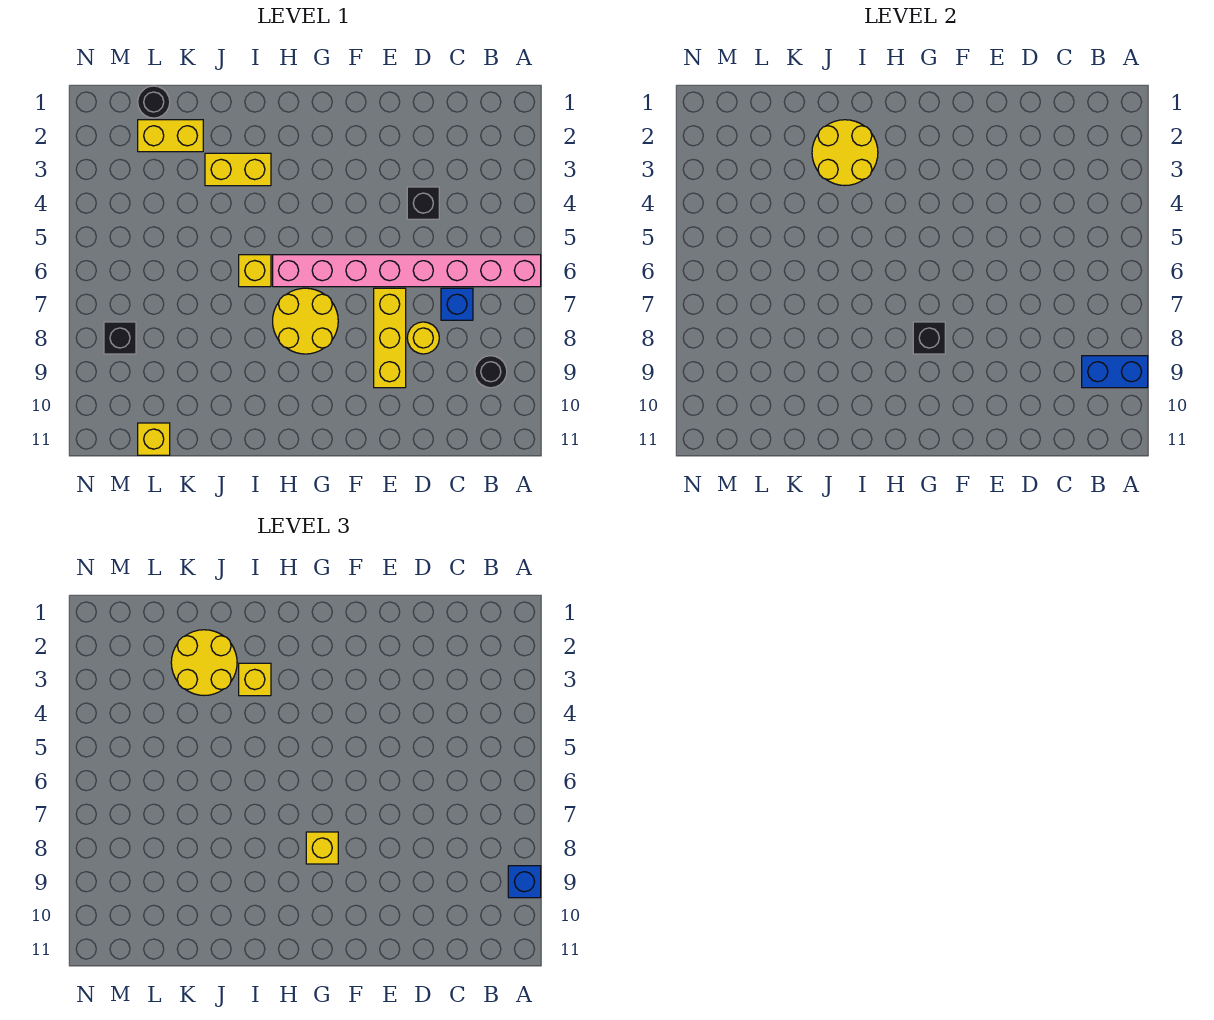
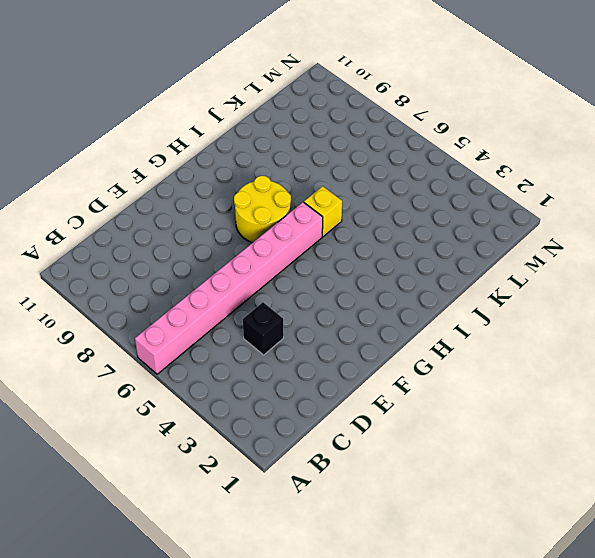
none -> black 1x1 round brick [475,356,507,388]
none -> blue 1x1 brick [441,288,473,320]
none -> yellow 1x1 round brick [407,322,439,354]

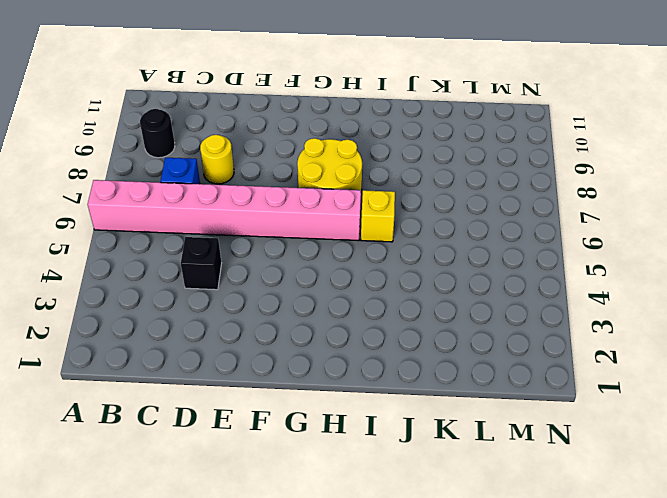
none -> yellow 1x3 brick [374,288,406,388]
none -> yellow 1x2 brick [205,153,271,186]
none -> yellow 1x2 brick [138,120,203,152]

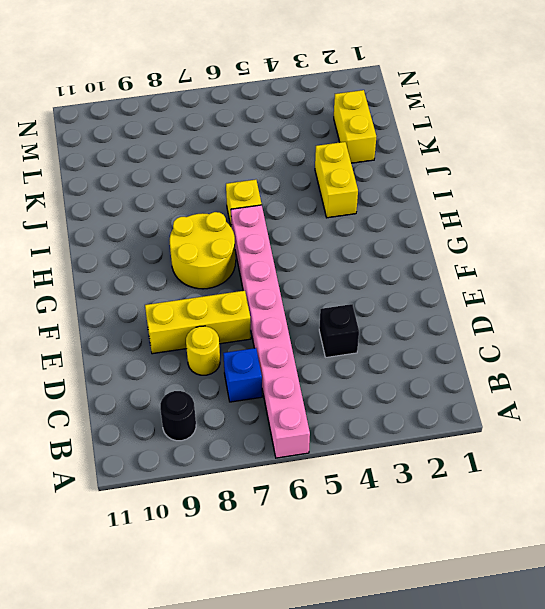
none -> black 1x1 round brick [138,86,170,118]
none -> yellow 1x1 brick [138,423,170,455]
none -> black 1x1 brick [104,322,136,354]

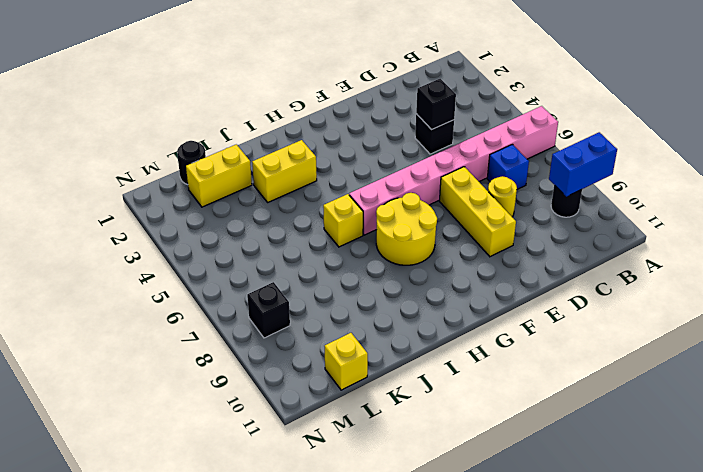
black 1x1 brick [416,79,456,130] -> black 1x1 brick moved to [913,322,945,354]
none -> yellow 2x2 round brick [812,120,878,185]
none -> blue 1x1 brick [508,866,541,898]
none -> yellow 1x1 brick [306,832,338,864]

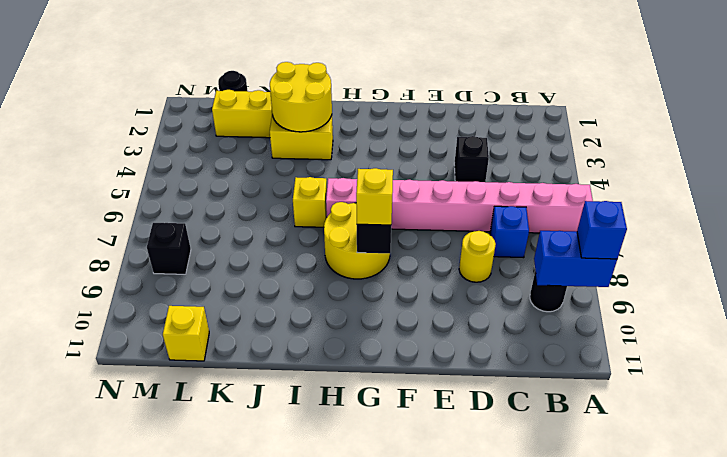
none -> yellow 1x3 brick [374,288,406,388]
none -> yellow 1x1 brick [239,663,271,696]
none -> yellow 2x2 round brick [171,630,237,696]

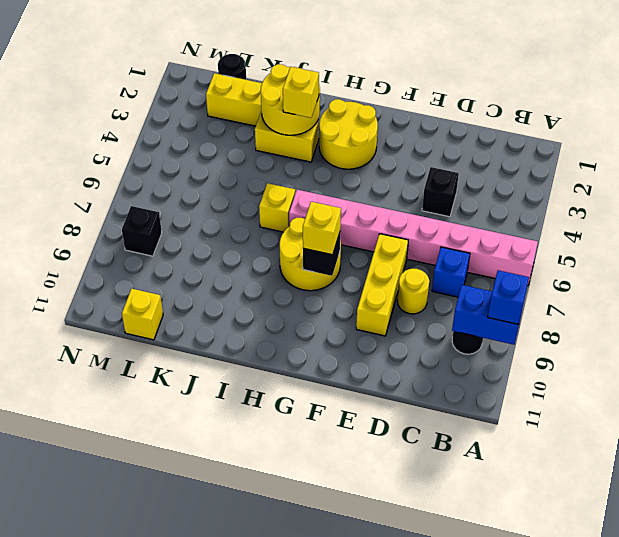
yellow 2x2 round brick [319,99,378,169] -> yellow 2x2 round brick moved to [171,630,237,696]

